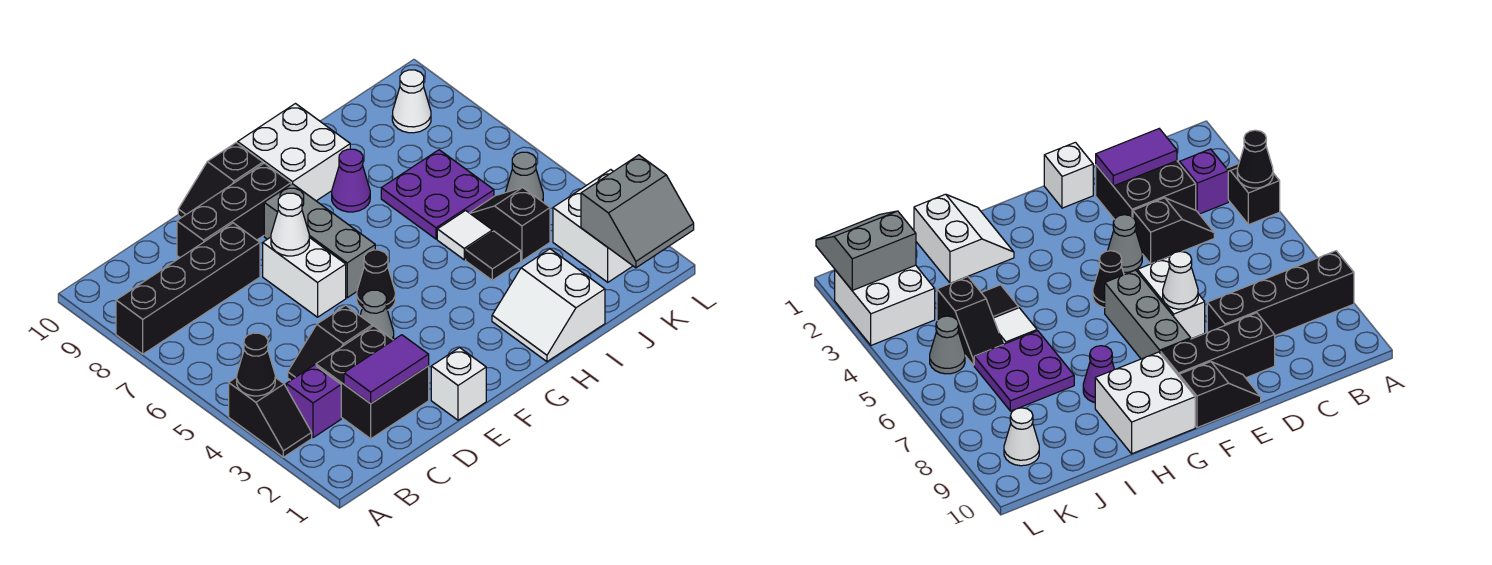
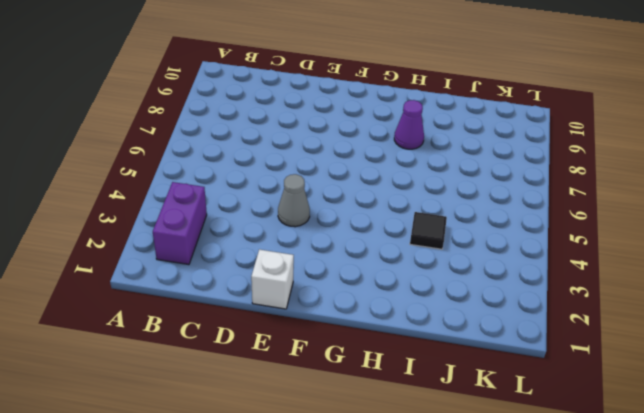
purple 1x2 brick [153,182,207,265] -> purple 1x1 brick [286,365,341,438]
none -> black 1x2 slope [229,377,312,457]
none -> black 1x4 brick [116,223,260,354]
none -> black 2x2 brick [316,326,429,439]

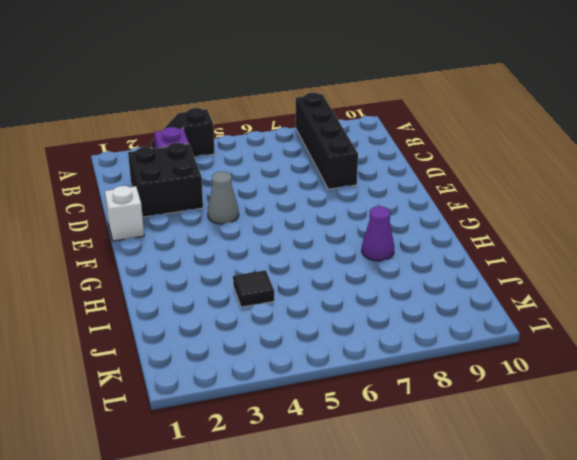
none -> black 1x2 slope [288,305,372,380]
none -> black 1x3 brick [177,163,291,258]
none -> white 1x2 brick [263,237,346,317]

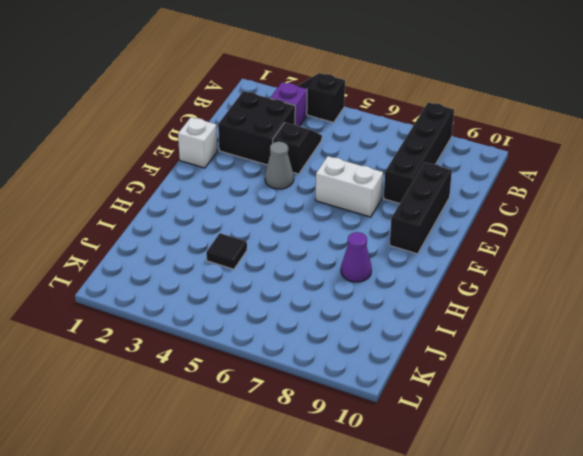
none -> black 1x2 slope [178,143,263,218]
none -> black 1x1 cone [357,250,395,310]
none -> grey 1x3 brick [264,184,375,298]

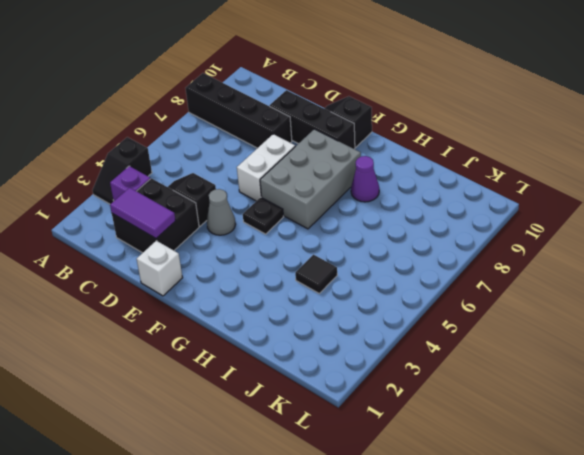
black 1x1 plate [243,197,283,234] -> black 1x1 cone [357,250,395,310]
grey 2x3 brick [260,129,361,229] -> grey 1x3 brick [264,184,375,298]
none -> white 2x2 brick [238,104,350,201]
none -> white 2x2 slope [492,249,605,362]
none -> white 1x1 tile [437,210,492,260]

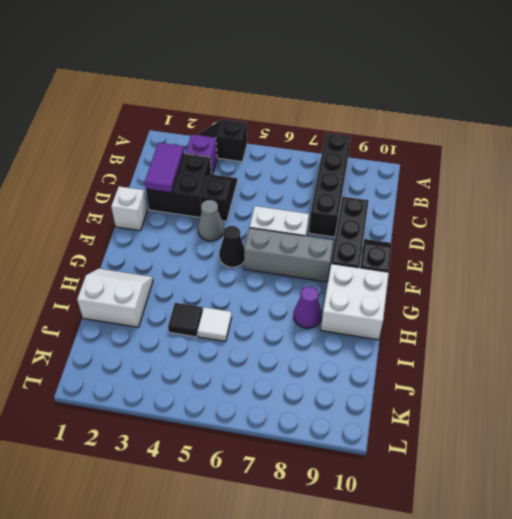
none -> purple 2x2 plate [381,150,494,239]
none -> black 1x2 slope [470,187,550,261]
none -> white 2x2 brick [553,170,632,282]

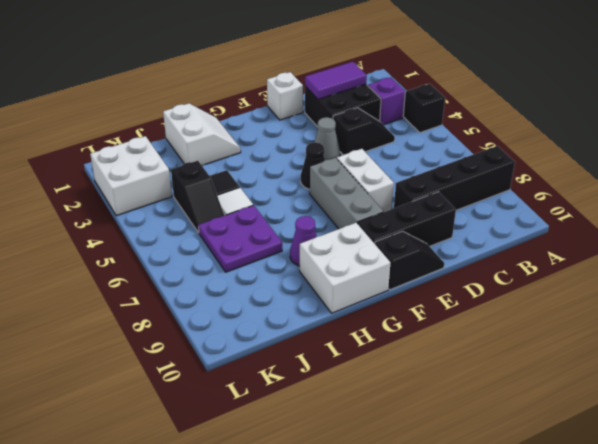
none -> grey 1x1 cone [505,152,543,202]
none -> white 1x1 cone [392,70,431,133]
none -> black 1x1 cone [237,333,275,396]

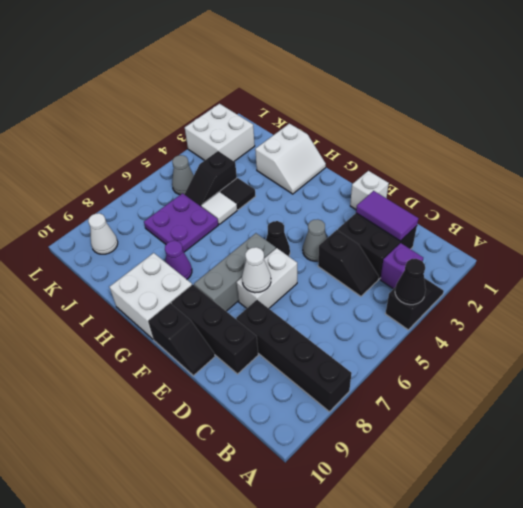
none -> grey 2x2 slope [581,155,694,268]

